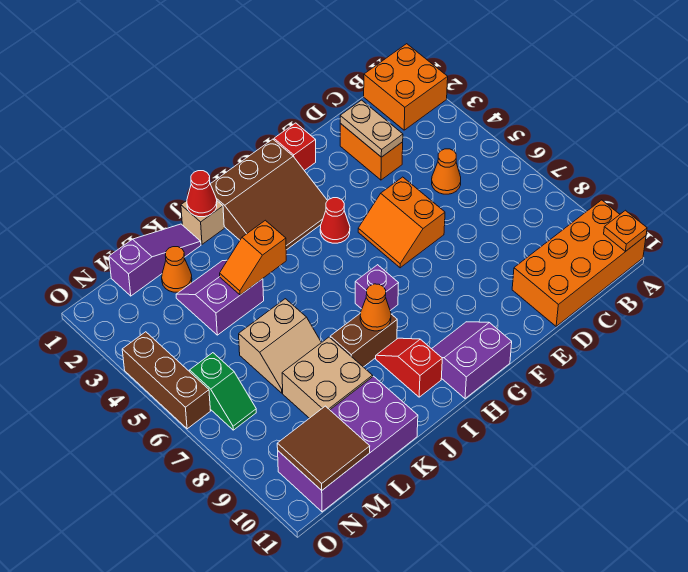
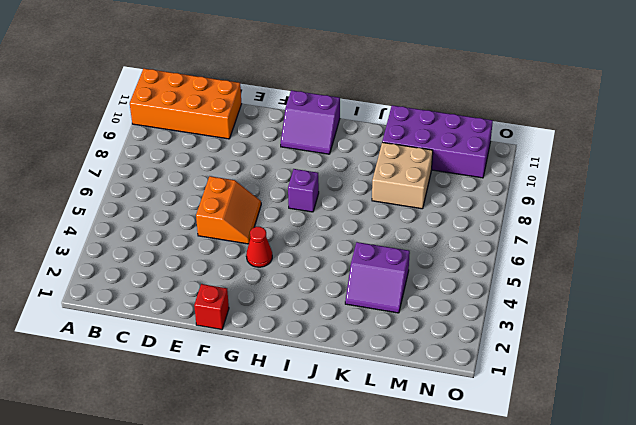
none -> orange 2x2 brick [364,44,448,130]
none -> orange 1x1 cone [432,149,461,194]
none -> orange 1x2 brick [340,123,403,180]

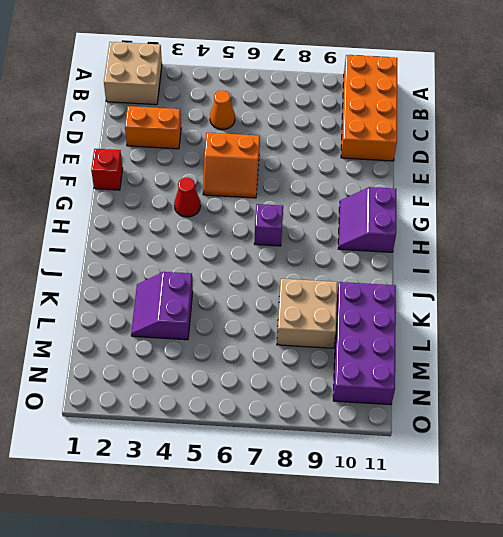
tan 2x2 brick [104,42,162,105] -> orange 2x2 brick [364,44,448,130]
none -> brown 3x3 slope [211,139,328,250]
none -> brown 1x2 brick [330,313,397,367]
none -> red 1x2 slope [376,338,442,397]

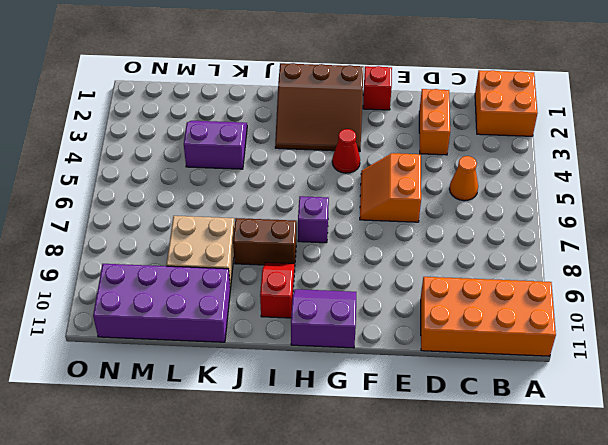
none -> tan 1x1 brick [181,201,224,244]
none -> purple 1x3 slope [109,224,201,296]
none -> tan 2x2 slope [239,299,321,393]

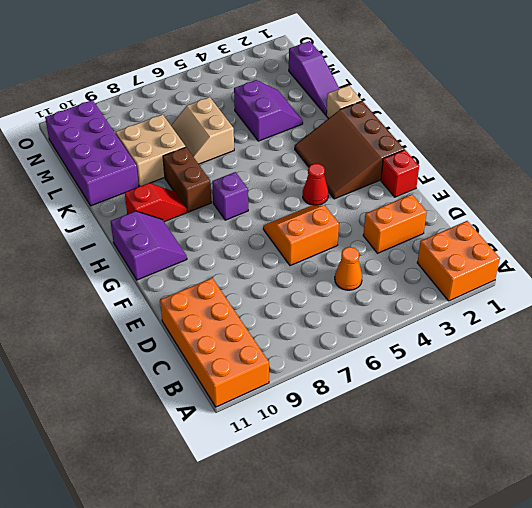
none -> orange 1x1 cone [162,247,192,292]
none -> green 1x2 slope [190,353,256,430]
none -> brown 1x3 brick [122,332,210,429]

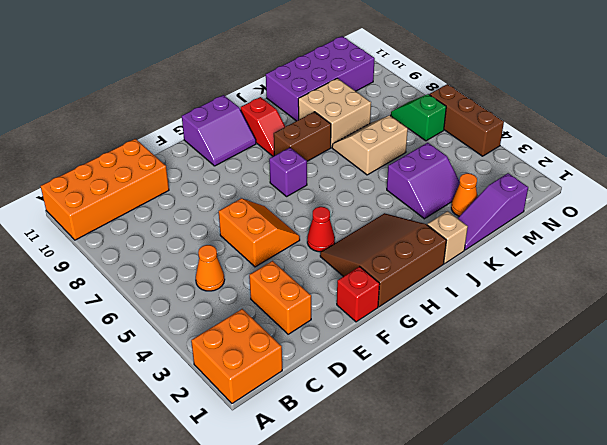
none -> orange 1x1 plate [604,210,647,252]
none -> tan 1x2 plate [340,100,403,157]
none -> orange 1x1 cone [360,284,391,331]

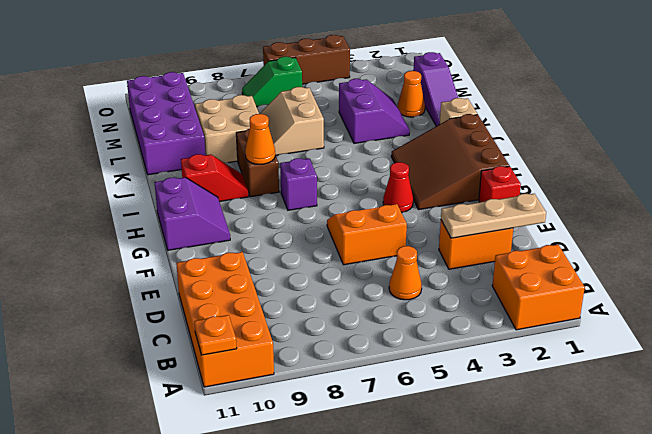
tan 1x3 plate [441,194,546,238] -> tan 1x2 plate [340,100,403,157]
none -> red 1x1 cone [187,171,217,217]
none -> orange 1x2 slope [220,220,286,295]
none -> brown 2x2 tile [277,406,370,490]

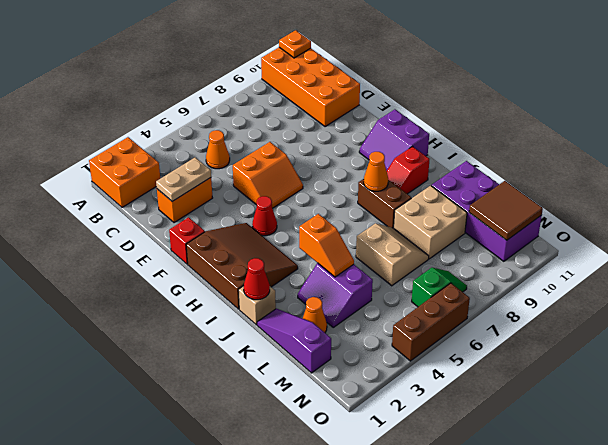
none -> purple 1x1 brick [355,265,398,310]

